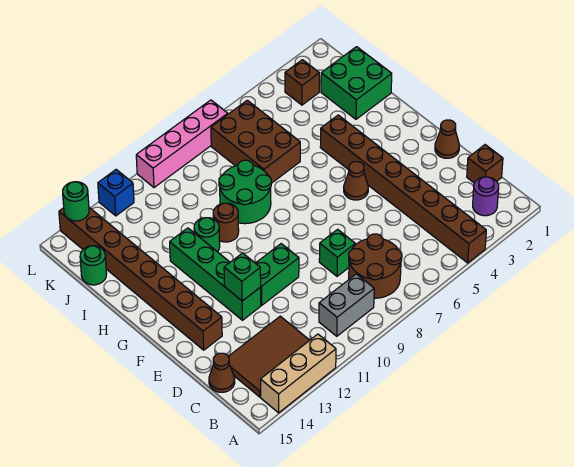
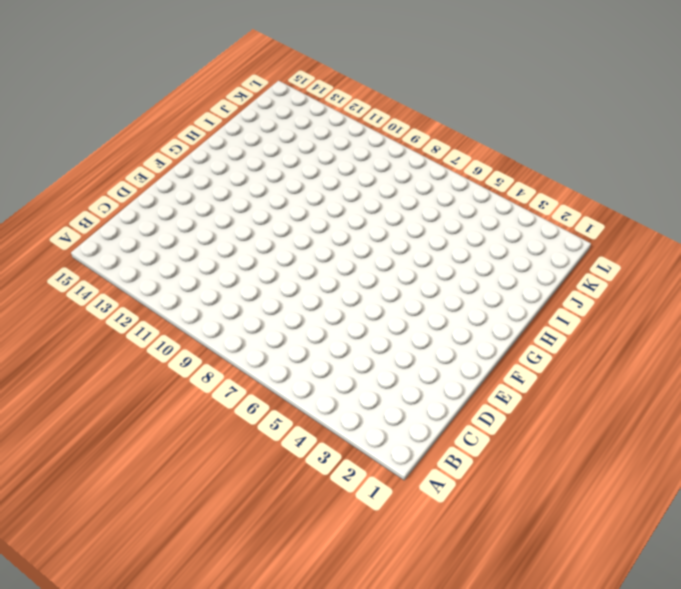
none -> brown 1x8 brick [320,115,486,263]
none -> tan 1x3 brick [260,334,336,413]
none -> purple 1x1 round brick [473,177,499,216]

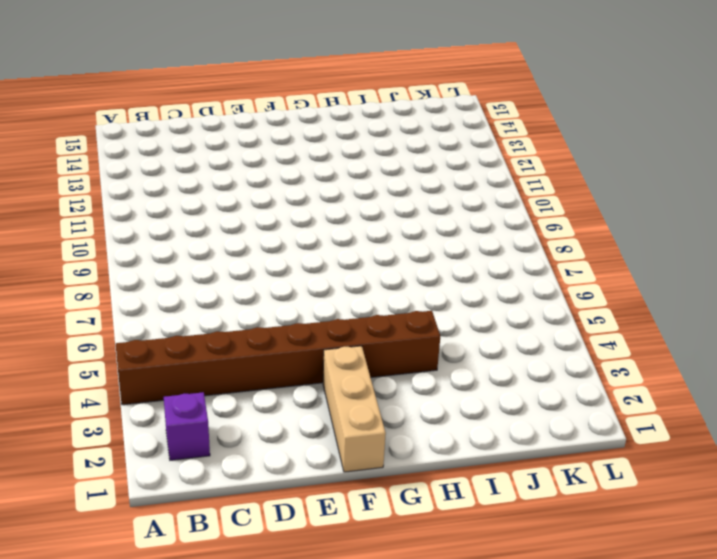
purple 1x1 brick [164,392,210,460] -> purple 1x1 round brick [473,177,499,216]
tan 1x3 brick [323,346,386,472] -> tan 1x3 brick moved to [260,334,336,413]
none -> brown 2x2 round brick [349,234,402,298]
none -> grey 1x2 brick [319,274,374,336]
none -> brown 2x3 tile [228,316,310,397]

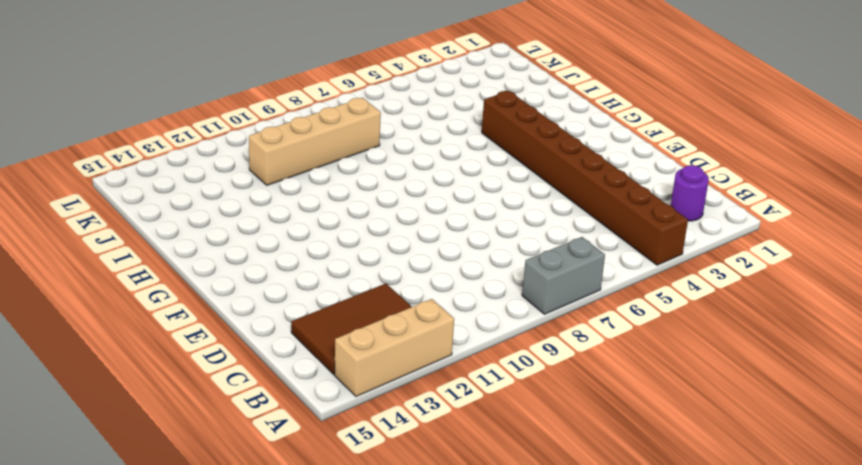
grey 1x2 brick [522,237,605,314] -> grey 1x2 brick moved to [319,274,374,336]
tan 1x4 brick [249,98,381,185] -> none
none -> brown 2x2 round brick [349,234,402,298]
none -> brown 1x1 brick [467,145,503,183]
none -> brown 1x1 cone [209,353,235,392]

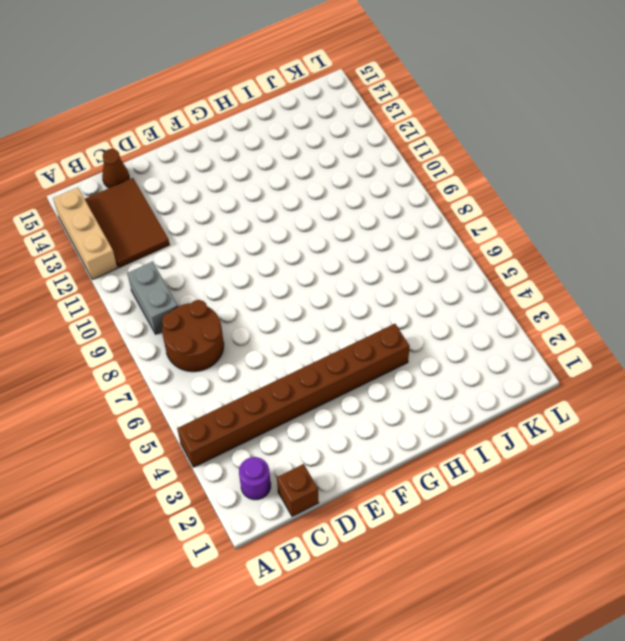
none -> green 1x1 brick [319,229,355,276]
none -> brown 1x1 cone [435,120,459,158]
none -> green 1x2 brick [256,244,299,305]

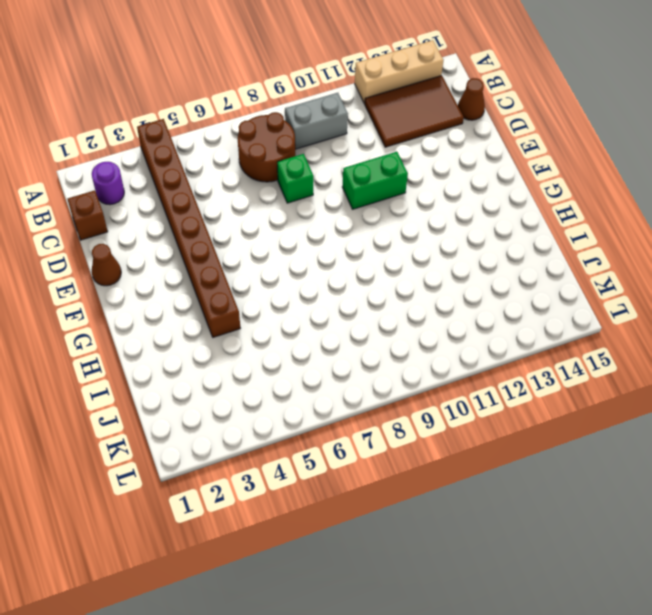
none -> green 1x4 brick [170,228,261,320]
none -> brown 1x8 brick [59,208,222,350]
none -> brown 1x1 cone [344,162,368,200]

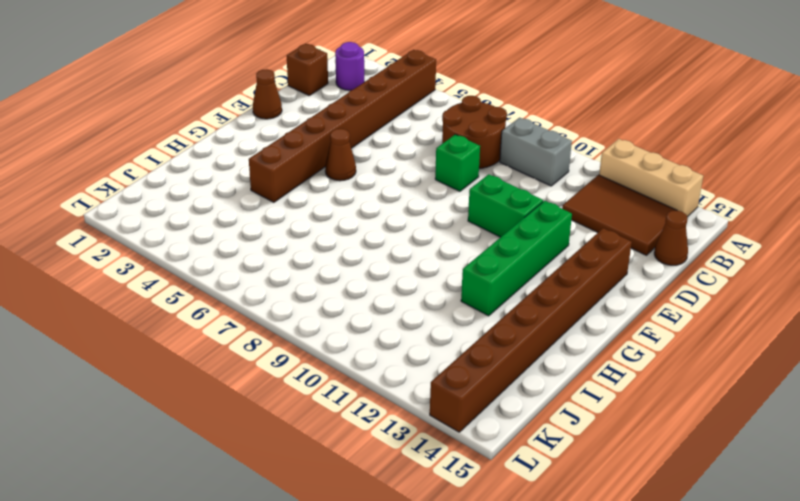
none -> green 2x2 round brick [219,160,271,224]
none -> brown 1x1 round brick [213,203,239,242]
none -> green 1x1 round brick [194,218,220,252]

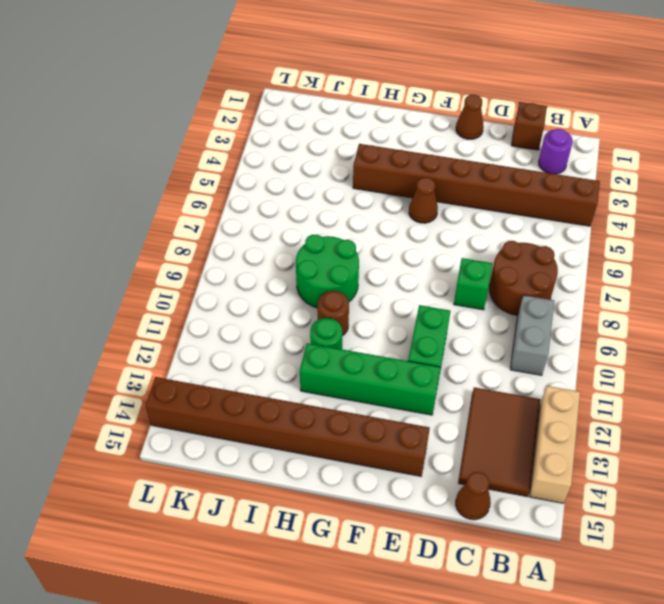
none -> green 2x2 brick [321,47,392,119]
none -> brown 2x3 brick [211,100,300,183]
none -> green 1x1 round brick [80,246,107,285]

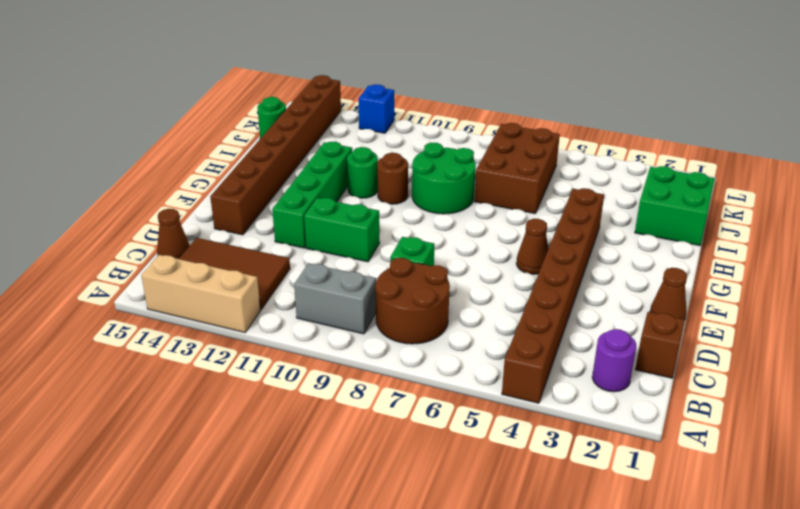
none -> brown 1x1 brick [285,60,319,105]
none -> pink 1x4 brick [136,100,228,188]
none -> green 1x1 brick [224,253,261,301]

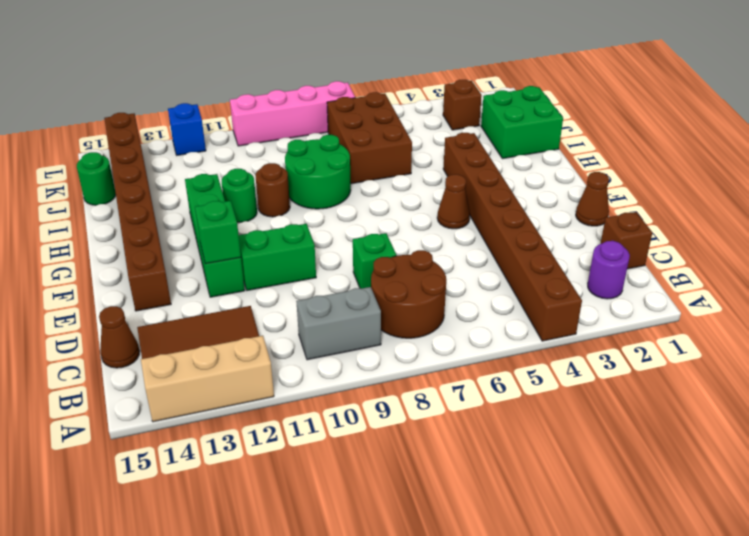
none -> green 1x1 round brick [63,182,89,221]

